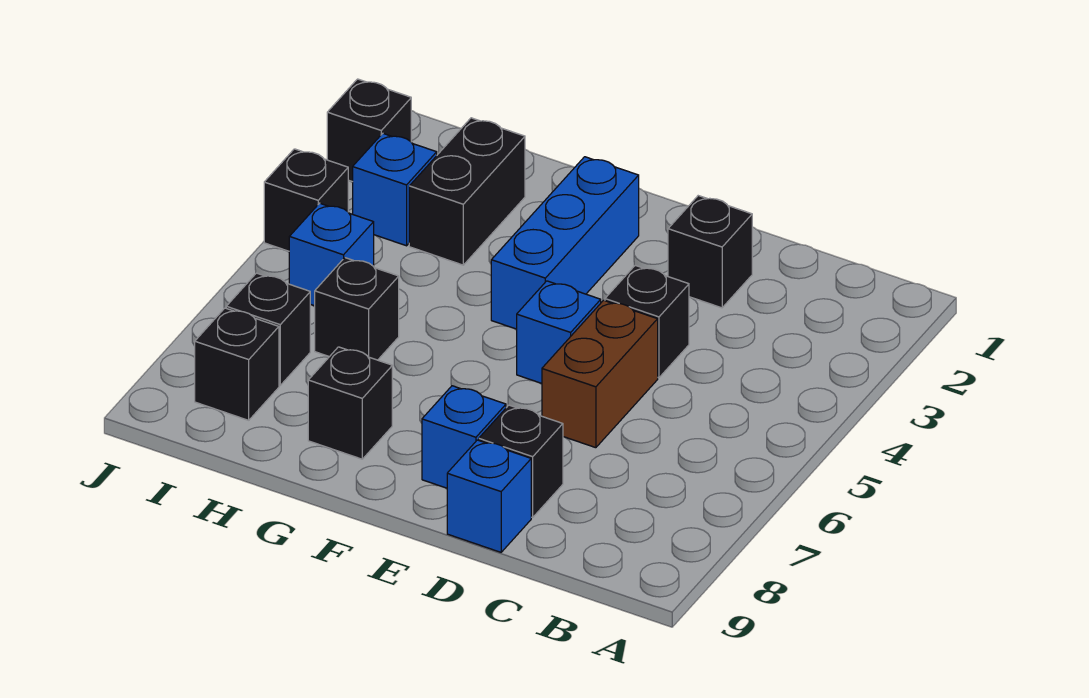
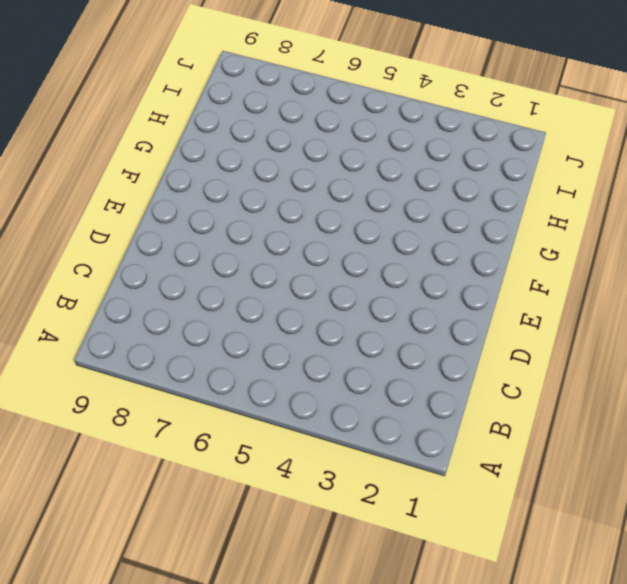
none -> black 1x1 brick [668,196,752,308]
none -> black 1x1 brick [605,265,689,378]
none -> brown 1x2 brick [542,300,658,448]

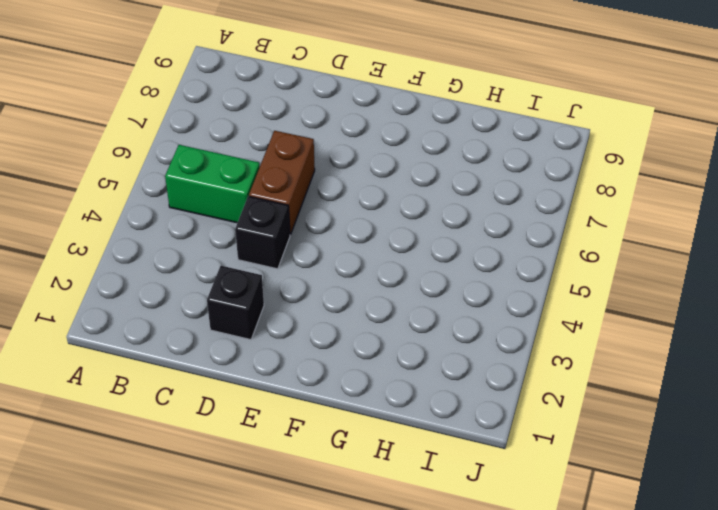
green 1x2 brick [165,145,260,223] -> none
none -> black 1x1 brick [479,405,563,517]
none -> blue 1x1 brick [447,440,531,552]
none -> blue 1x1 brick [517,281,601,383]

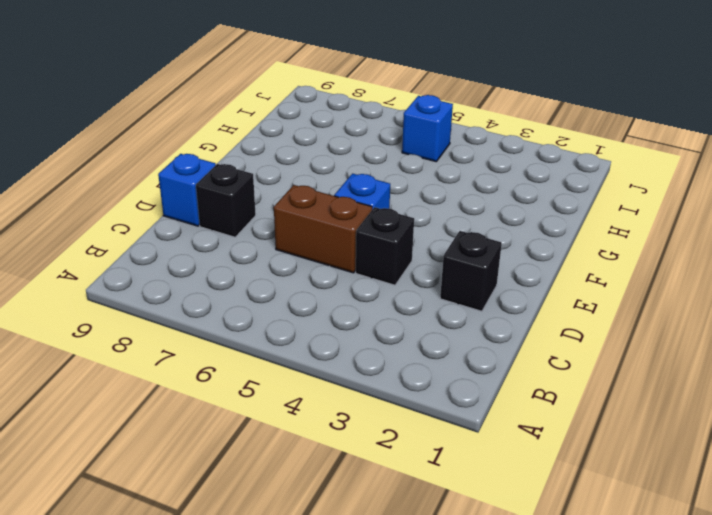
none -> blue 1x1 brick [422,386,506,488]
none -> blue 1x3 brick [491,157,639,329]
none -> black 1x1 brick [308,347,392,459]

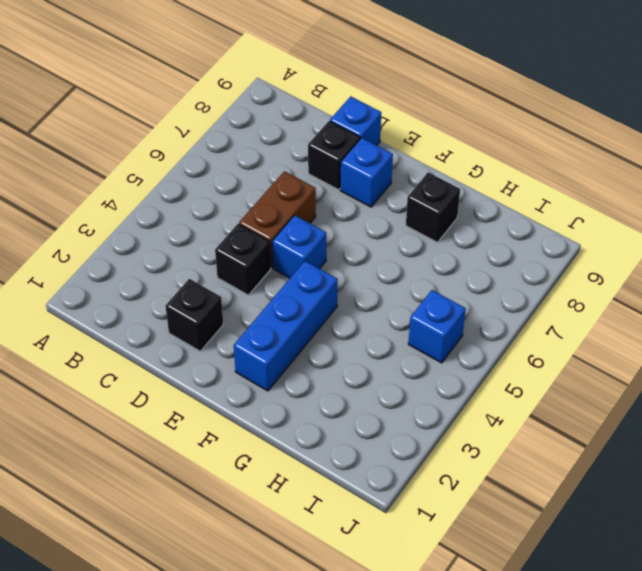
none -> black 1x2 brick [409,118,525,265]
none -> black 1x1 brick [315,258,399,360]
none -> blue 1x1 brick [353,133,437,246]

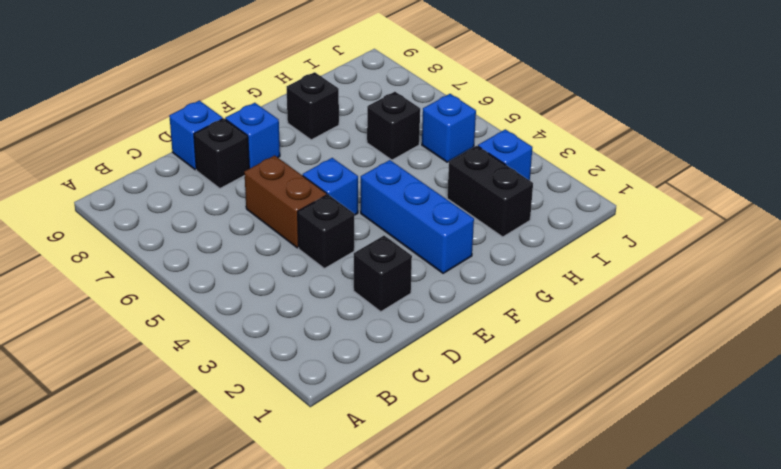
none -> black 1x1 brick [226,273,310,385]
none -> black 1x1 brick [195,308,279,420]
none -> black 1x1 brick [327,79,411,182]

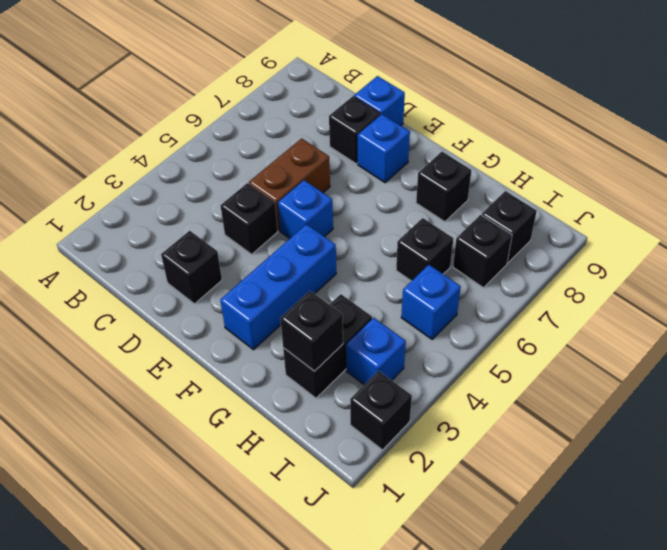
black 1x1 brick [280,291,343,371] -> black 1x1 brick moved to [264,149,348,251]

